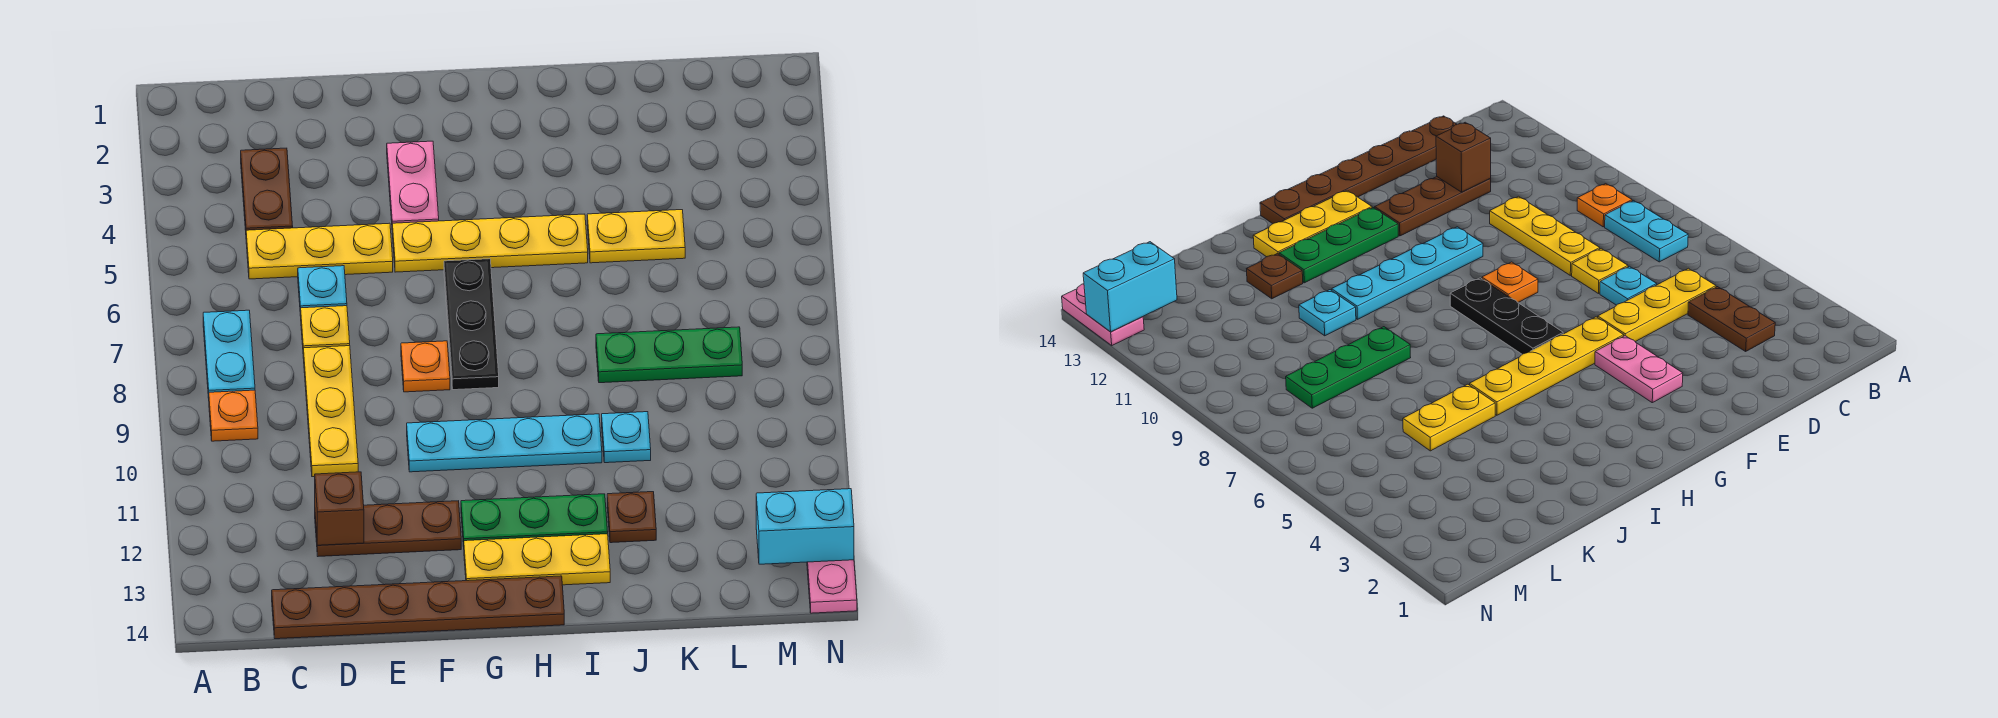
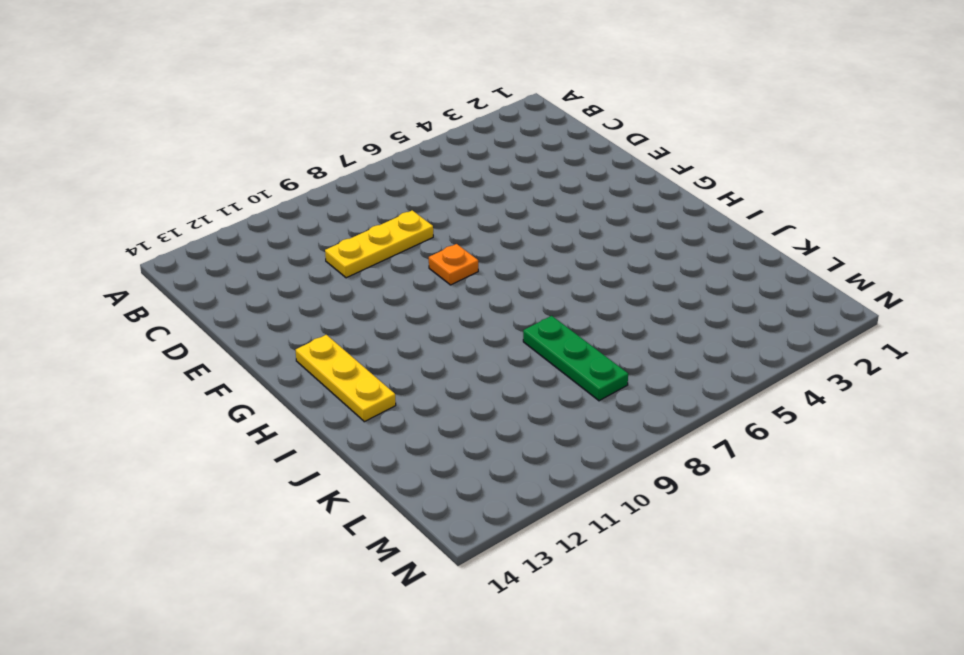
none -> cyan 1x2 plate [203,310,255,398]
none -> orange 1x1 plate [209,390,258,441]
none -> brown 1x2 plate [241,148,293,231]

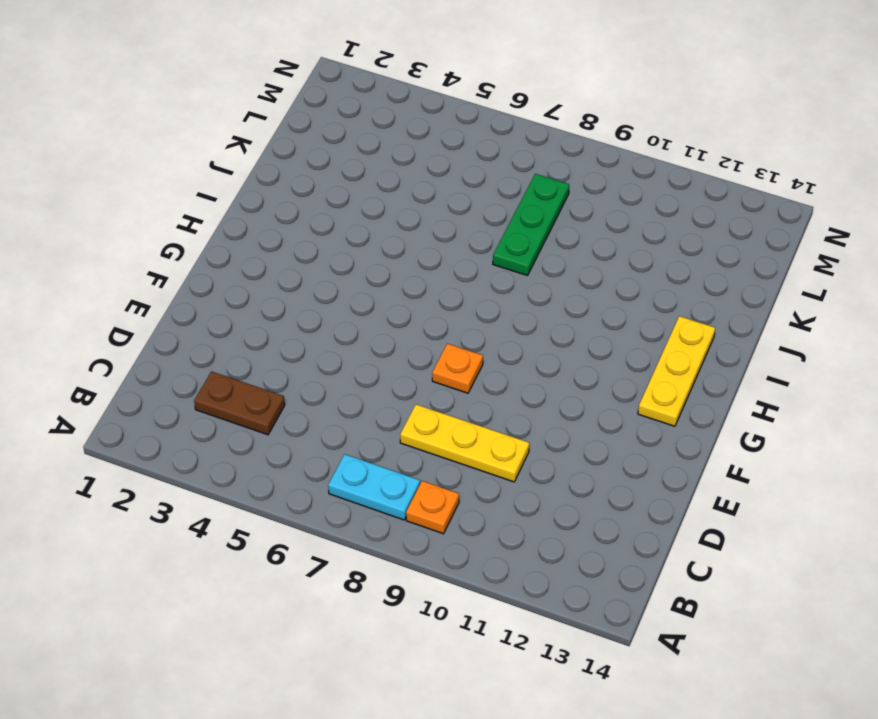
none -> yellow 1x3 plate [246,223,393,279]
none -> brown 1x6 plate [272,576,564,639]
none -> cyan 1x1 plate [298,266,347,316]

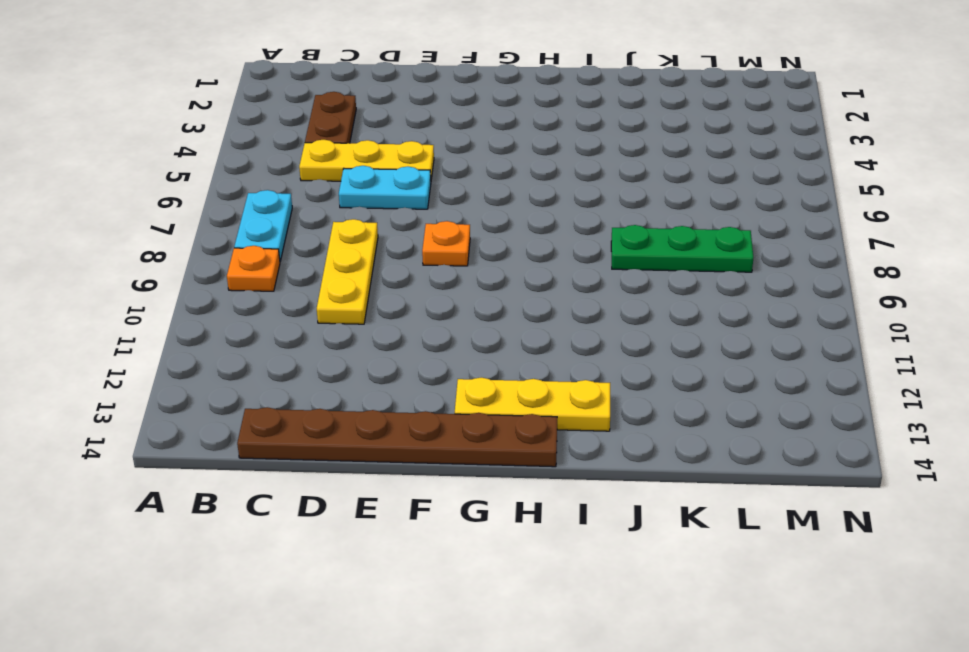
cyan 1x2 plate [339,166,431,209] -> cyan 1x1 plate [298,266,347,316]
none -> yellow 1x1 plate [301,306,350,348]
none -> brown 1x3 plate [315,501,461,556]
none -> pink 1x2 plate [387,141,439,223]

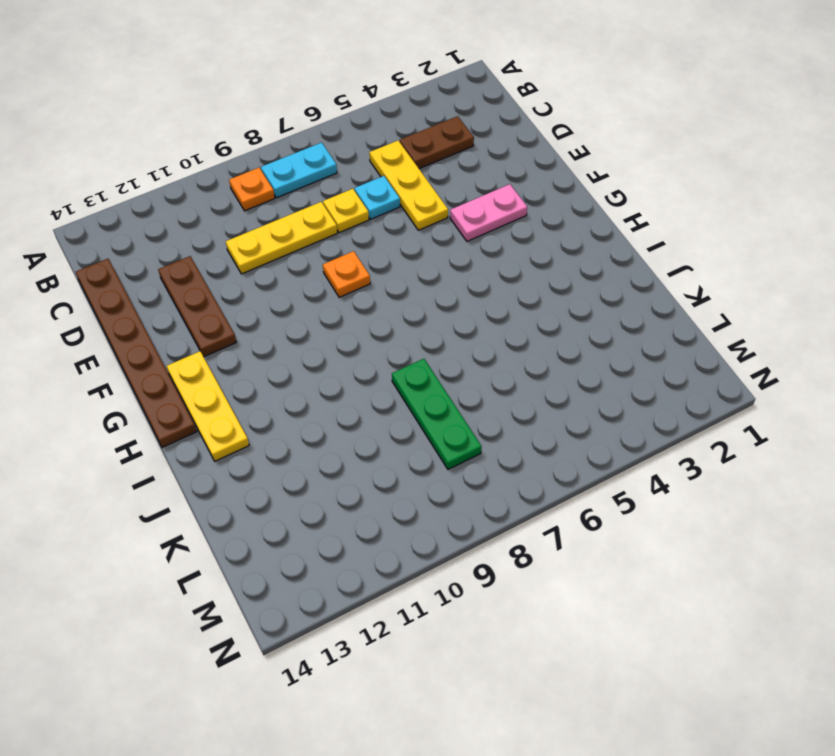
none -> yellow 1x4 plate [392,214,588,272]
none -> cyan 1x4 plate [407,414,602,472]
none -> black 1x3 plate [444,259,499,390]

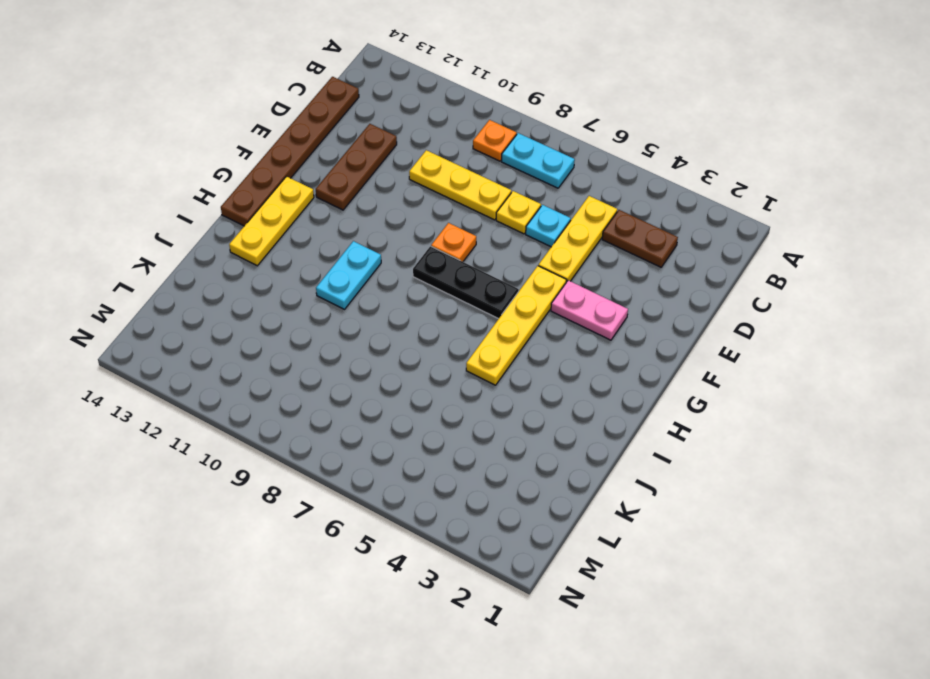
cyan 1x2 plate [316,241,381,309] -> cyan 1x4 plate [407,414,602,472]
none -> green 1x3 plate [461,494,608,546]
none -> yellow 1x2 plate [587,210,685,263]
none -> green 1x3 plate [596,327,742,383]

